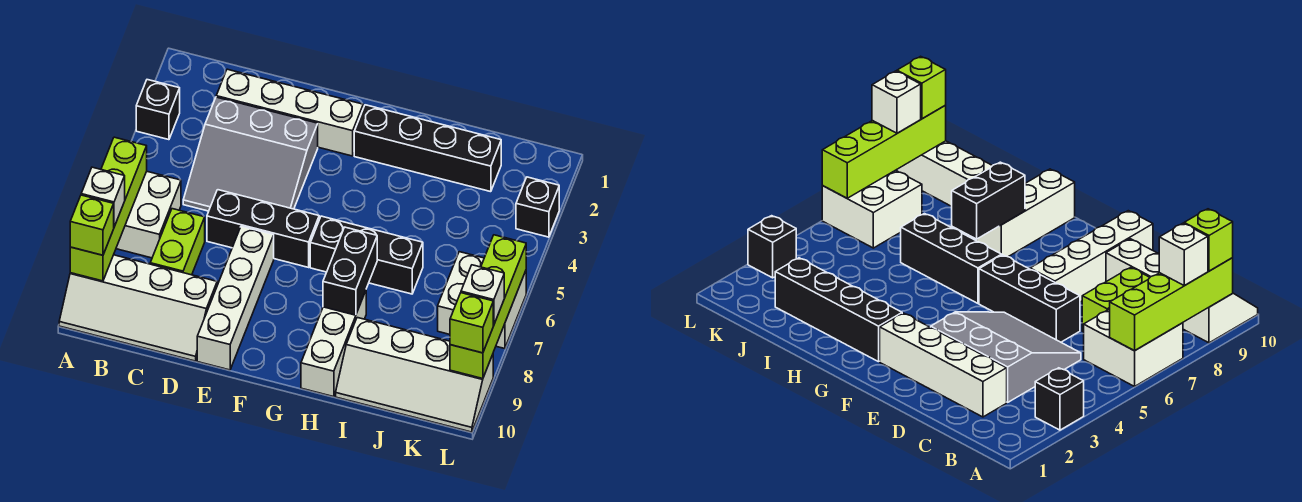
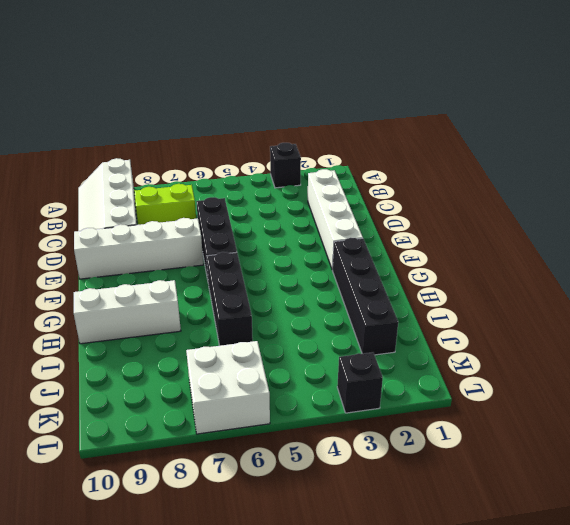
none -> white 2x2 brick [116,171,181,258]
none -> grey 3x3 slope [183,97,318,211]
none -> white 2x4 slope [336,318,493,432]

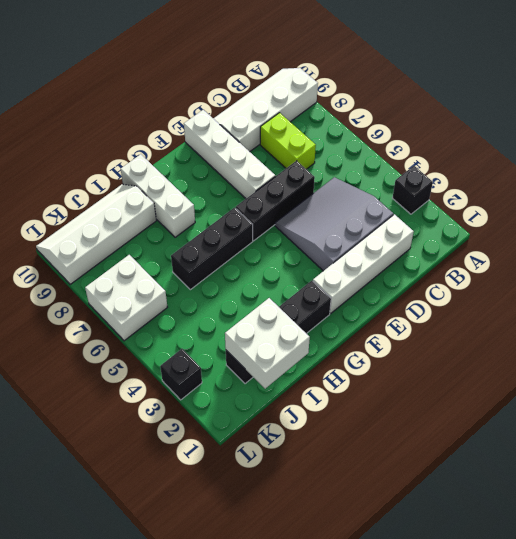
white 2x2 brick [225,298,310,389] -> white 2x2 brick moved to [116,171,181,258]
none -> lime 1x4 brick [70,137,147,281]
none -> black 1x2 brick [323,227,377,315]
none -> lime 1x4 brick [450,235,526,379]

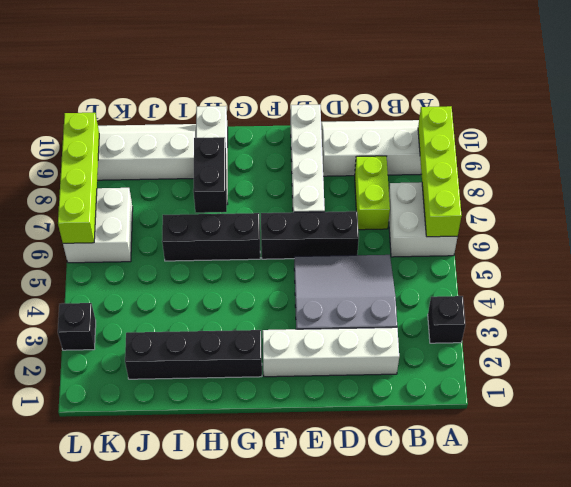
none -> white 1x1 brick [81,167,125,227]
none -> lime 1x1 brick [70,195,114,255]
none -> white 1x1 brick [461,265,504,325]

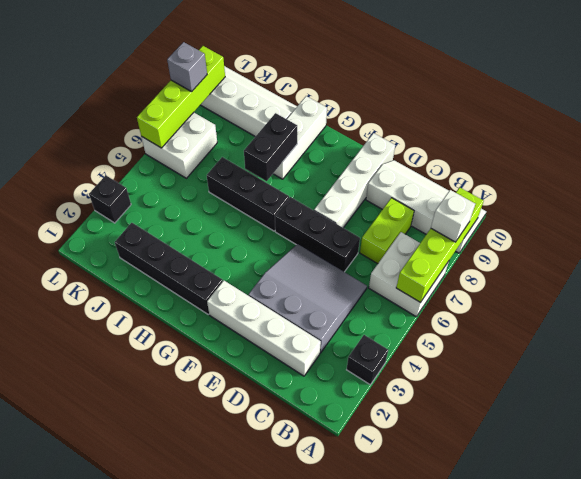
grey 1x1 brick [167,42,207,92] -> white 1x1 brick [461,265,504,325]
none -> lime 1x1 brick [70,195,114,255]
none -> lime 1x1 brick [450,293,493,353]

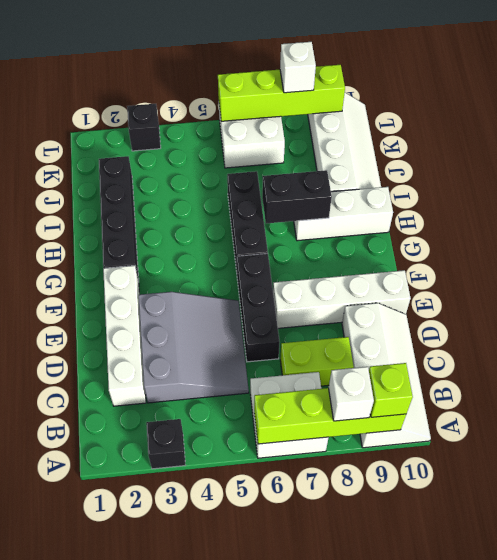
none -> lime 1x1 brick [450,293,493,353]

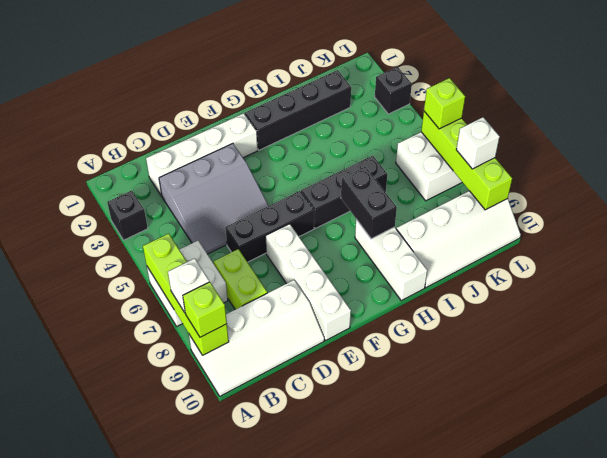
lime 1x1 brick [424,78,465,129] -> lime 1x1 brick moved to [450,293,493,353]

